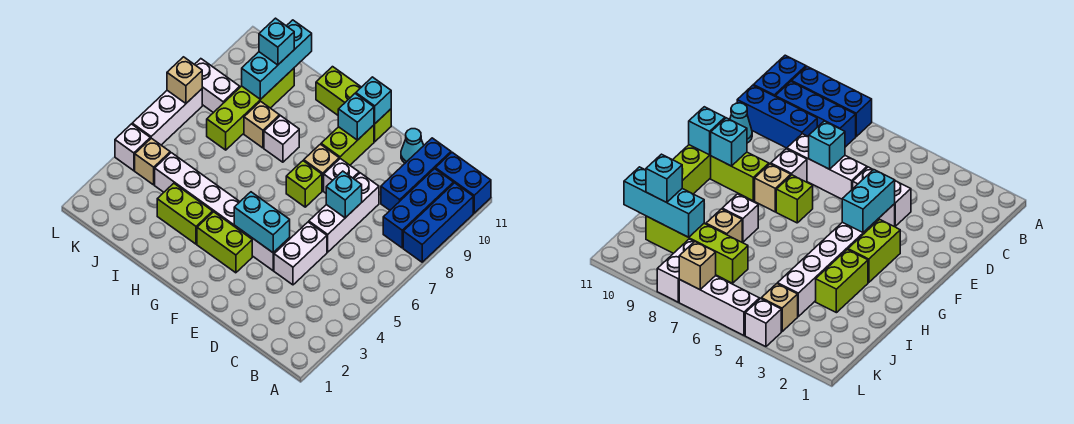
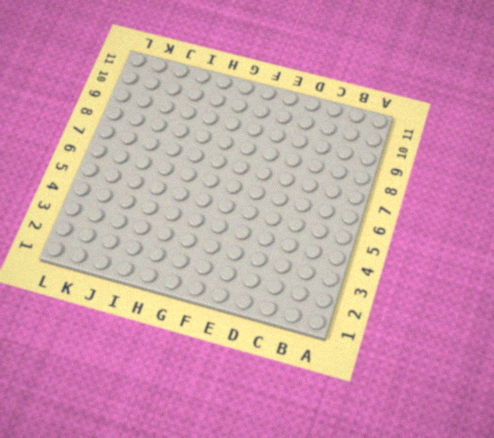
none -> blue 1x3 brick [403,183,473,262]
none -> blue 1x2 brick [435,152,491,213]
none -> blue 1x3 brick [383,169,454,248]

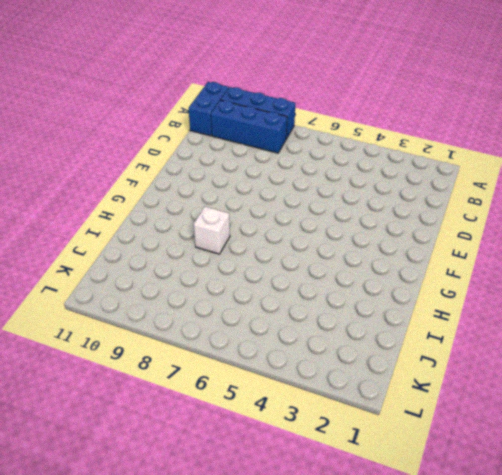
none -> blue 1x3 brick [381,138,451,210]
none -> white 1x2 brick [274,222,327,285]
none -> white 1x3 brick [309,173,379,252]

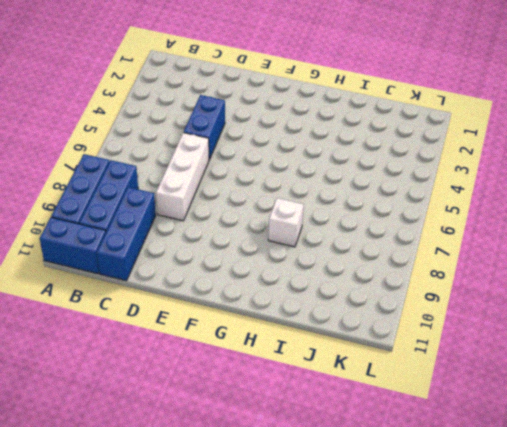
blue 1x2 brick [184,95,225,160] -> white 1x2 brick [274,222,327,285]
none -> cyan 1x1 cone [401,129,424,163]
none -> white 1x6 brick [155,153,290,271]
none -> white 1x1 brick [324,159,359,193]

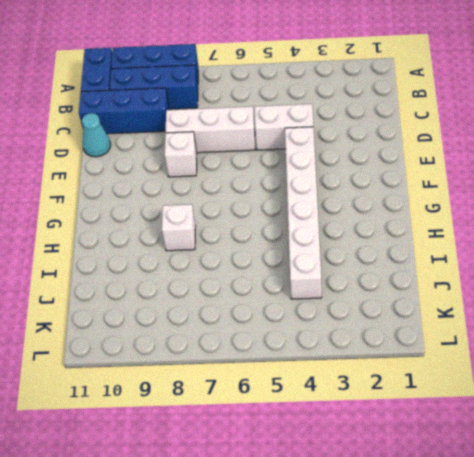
none -> lime 1x2 brick [197,212,252,273]
none -> lime 1x1 brick [286,161,322,207]
none -> tan 1x1 brick [304,144,339,191]

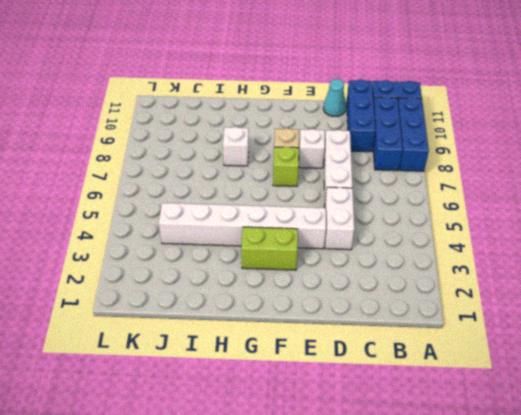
none -> lime 1x2 brick [321,125,374,165]
none -> lime 1x3 brick [316,67,391,142]
none -> lime 1x2 brick [157,183,213,244]

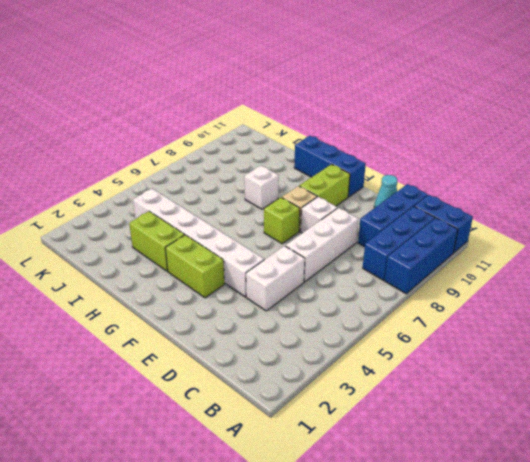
blue 1x3 brick [294,136,366,197] -> lime 1x3 brick [316,67,391,142]
none -> tan 1x1 brick [244,101,280,148]
none -> lime 1x4 brick [207,68,294,150]
none -> tan 1x1 brick [135,138,170,185]

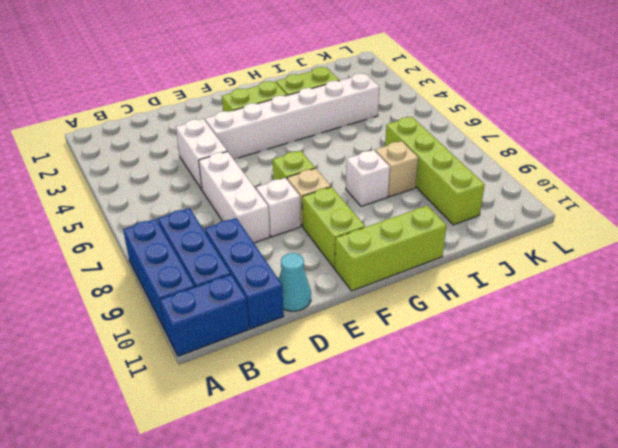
none -> tan 1x1 brick [135,138,170,185]
none -> white 1x2 brick [194,59,240,113]
none -> white 1x1 brick [115,124,150,171]

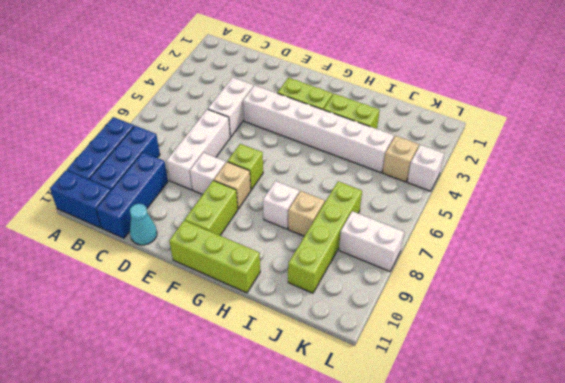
none -> white 1x3 brick [132,89,202,145]
none -> cyan 1x1 brick [326,171,362,218]
none -> cyan 1x2 brick [234,192,290,253]

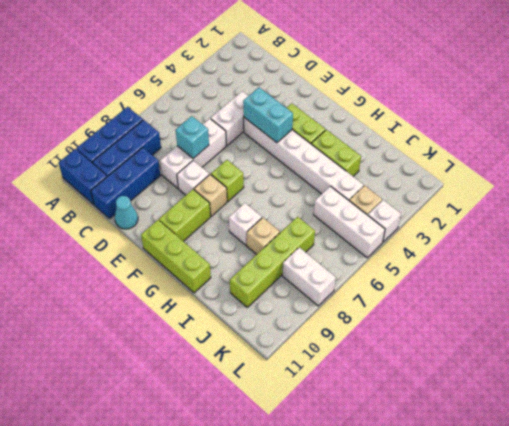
white 1x3 brick [314,186,385,258] -> white 1x3 brick turned to [132,89,202,145]
none -> cyan 1x1 brick [338,94,374,140]
none -> cyan 1x1 brick [356,77,391,124]
none -> cyan 1x3 brick [242,20,312,100]

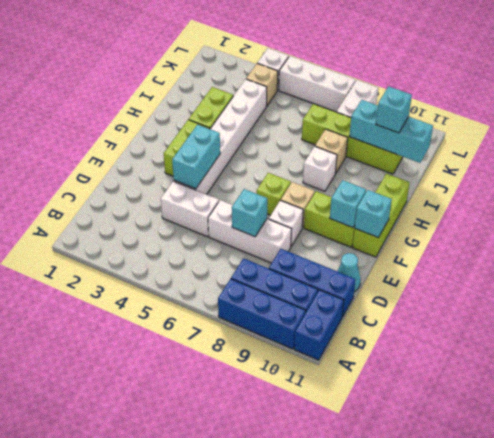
none -> tan 1x1 brick [167,57,202,103]

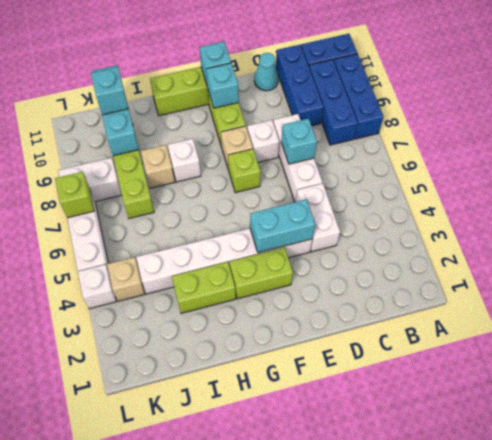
lime 1x1 brick [55,172,94,218] -> tan 1x1 brick [167,57,202,103]

